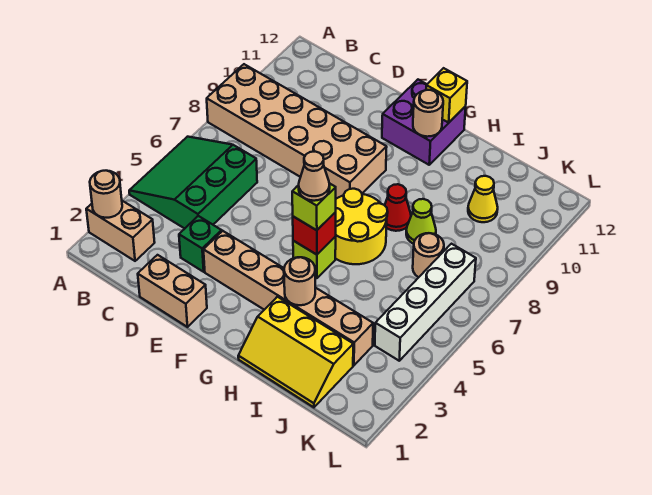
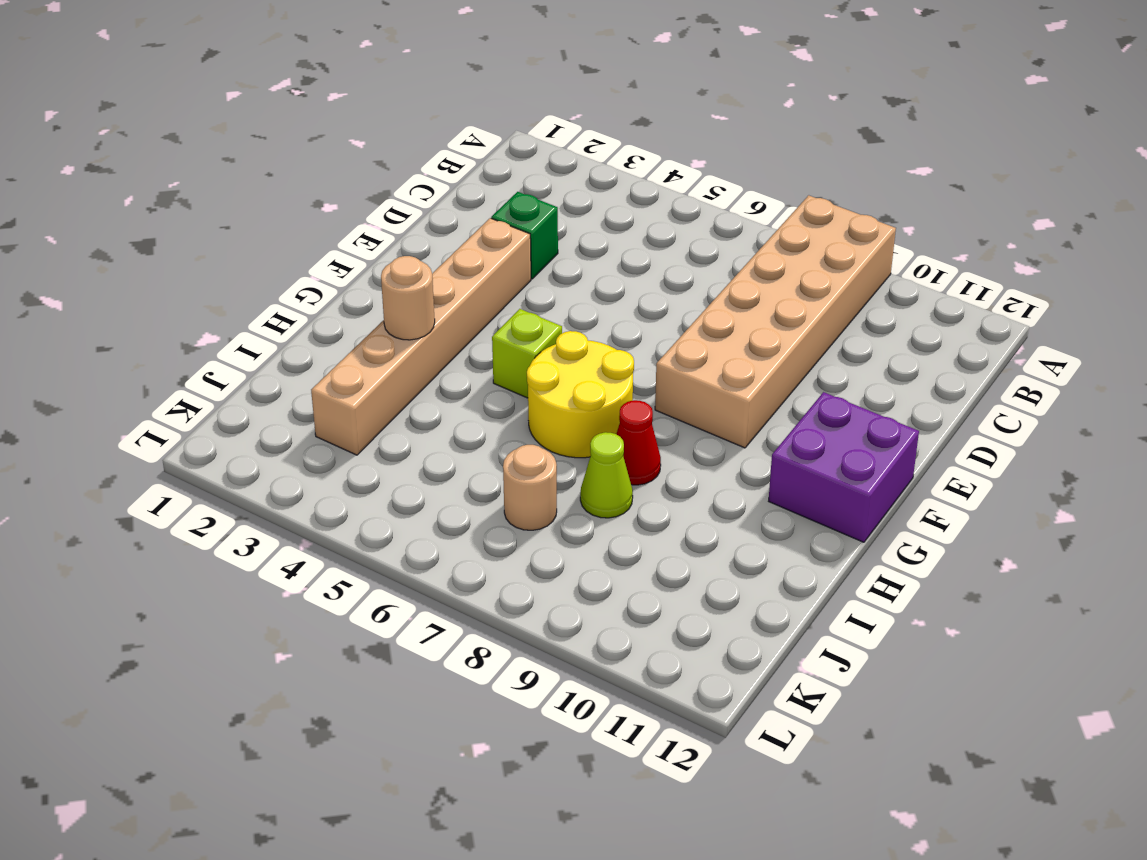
none -> tan 1x2 brick [86,201,155,261]
none -> green 3x3 slope [129,137,257,229]
none -> tan 1x2 brick [138,255,207,327]

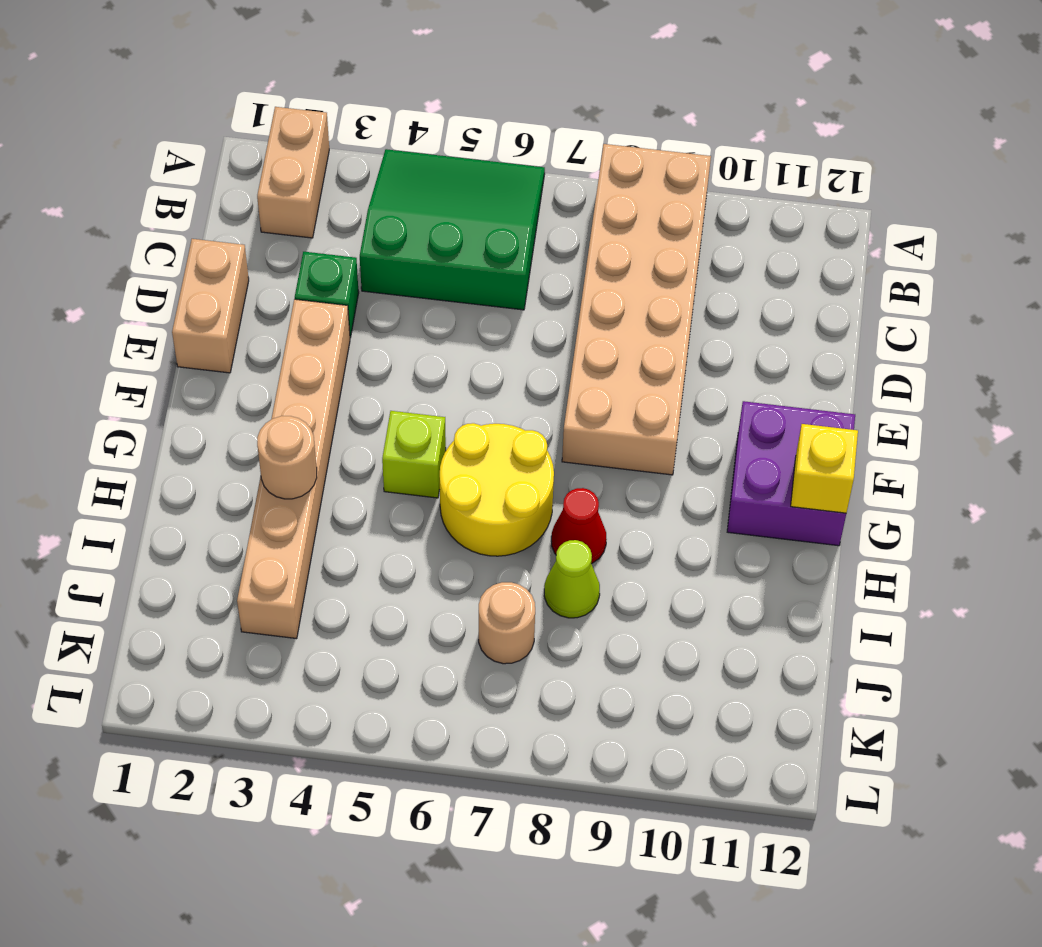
none -> yellow 2x3 slope [238,297,353,407]
none -> yellow 1x1 cone [468,176,498,222]
none -> white 1x4 brick [375,244,476,361]

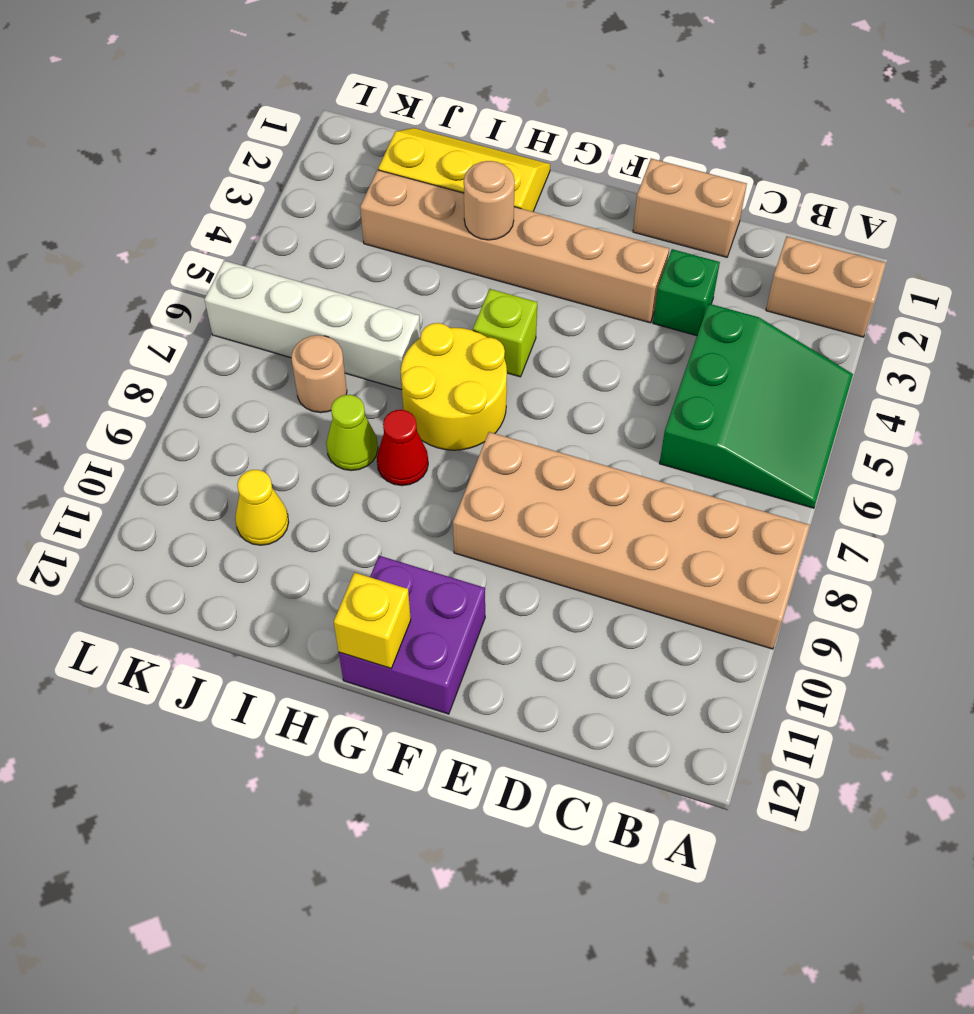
white 1x4 brick [205,261,421,390] -> white 1x4 brick turned to [375,244,476,361]
none -> tan 1x1 round brick [90,171,122,218]
none -> red 1x1 brick [293,212,336,255]
none -> tan 1x1 round brick [413,90,443,137]

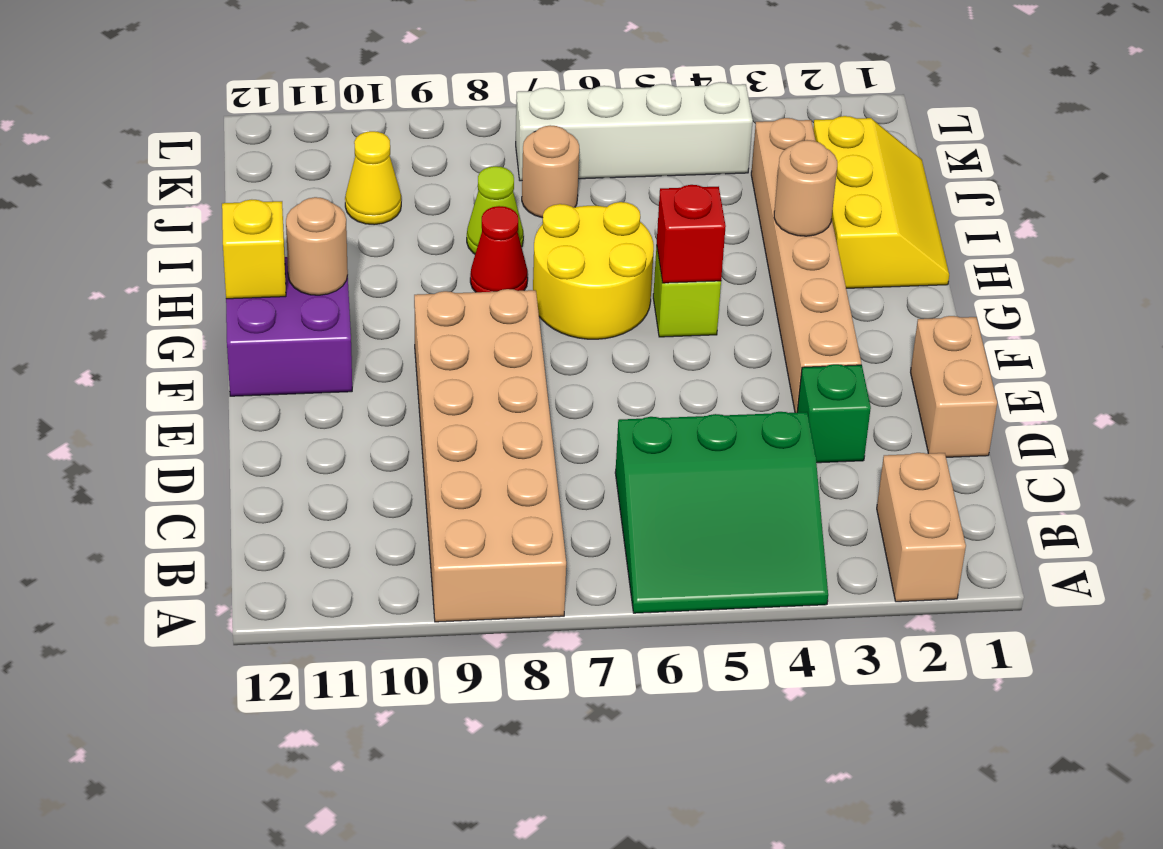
none -> tan 1x1 round brick [90,171,122,218]
none -> lime 1x1 brick [292,183,336,230]
none -> tan 1x1 cone [299,152,330,201]

